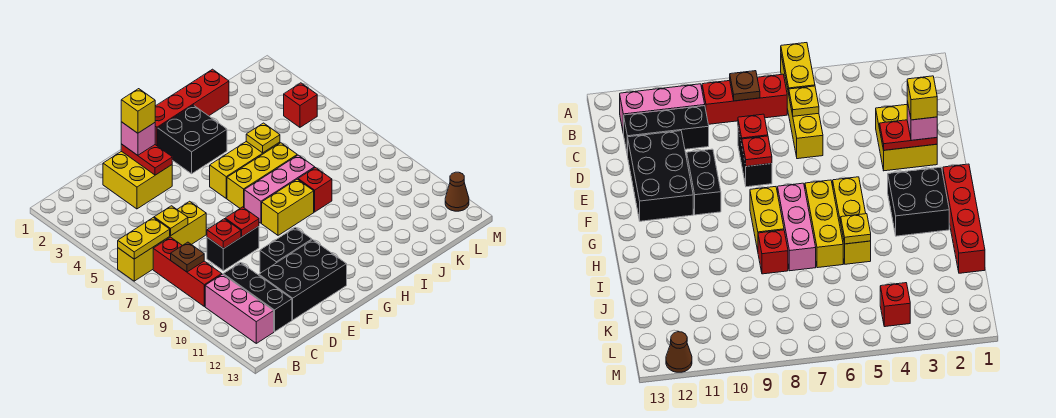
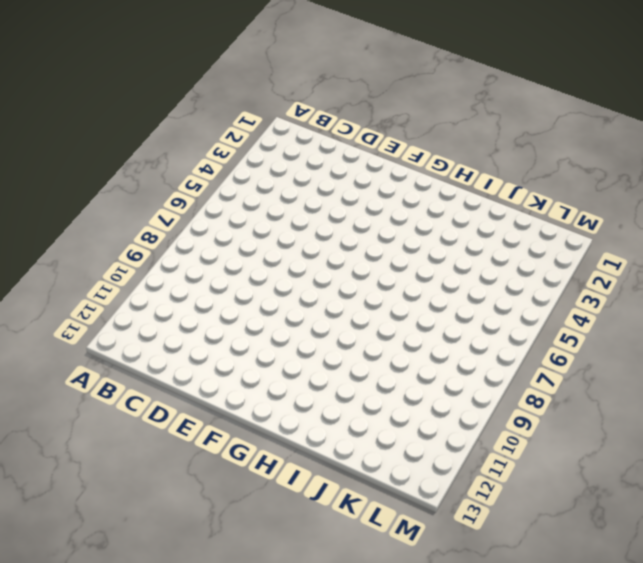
none -> yellow 1x4 brick [118,201,206,281]
none -> red 1x3 brick [153,237,222,306]
none -> pink 1x3 brick [205,274,274,343]

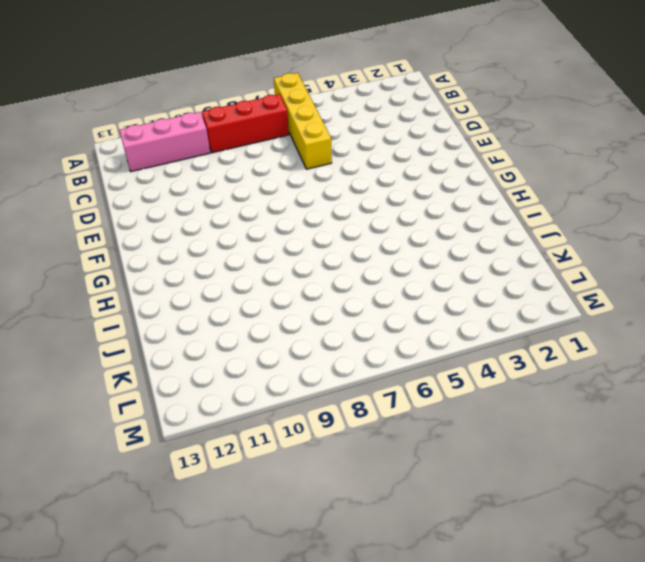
none -> black 1x3 brick [223,263,292,332]
none -> yellow 2x2 brick [103,151,172,209]
none -> black 1x2 brick [207,226,259,271]

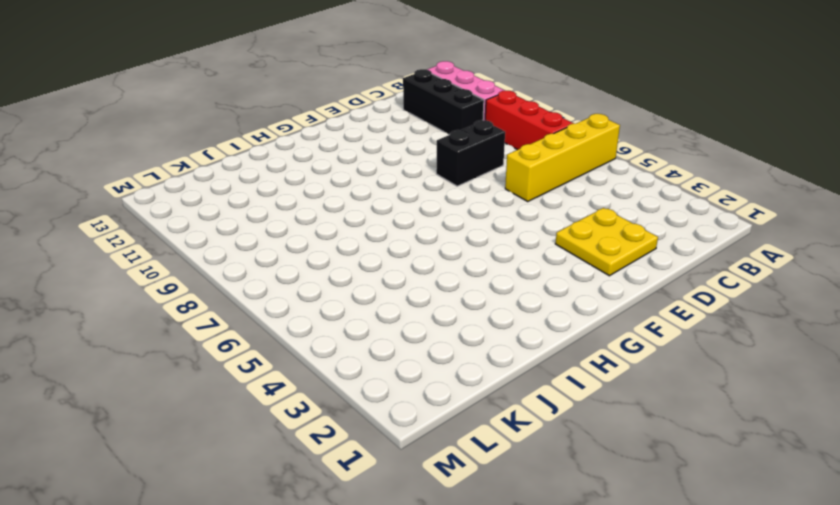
yellow 2x2 plate [555,208,658,276] -> yellow 2x2 brick [103,151,172,209]
none -> black 2x3 brick [259,240,347,320]
none -> black 1x2 brick [260,227,312,273]
none -> red 1x4 brick [155,69,229,146]

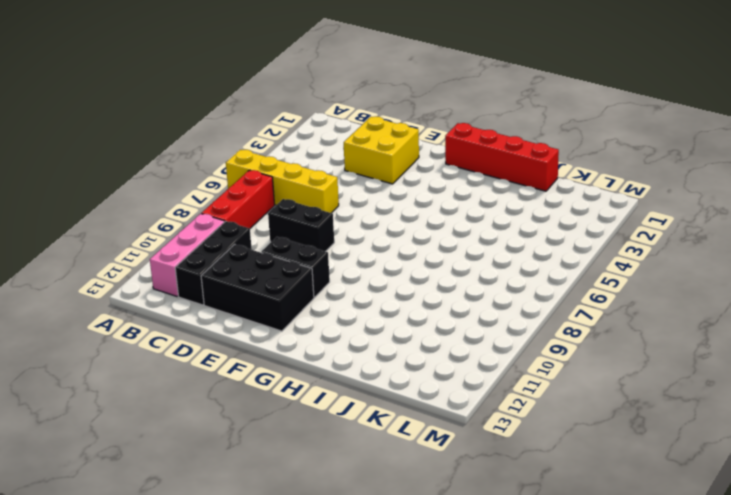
none -> black 2x2 brick [158,105,227,174]
none -> yellow 1x3 brick [210,142,280,198]
none -> yellow 1x3 brick [227,143,297,208]

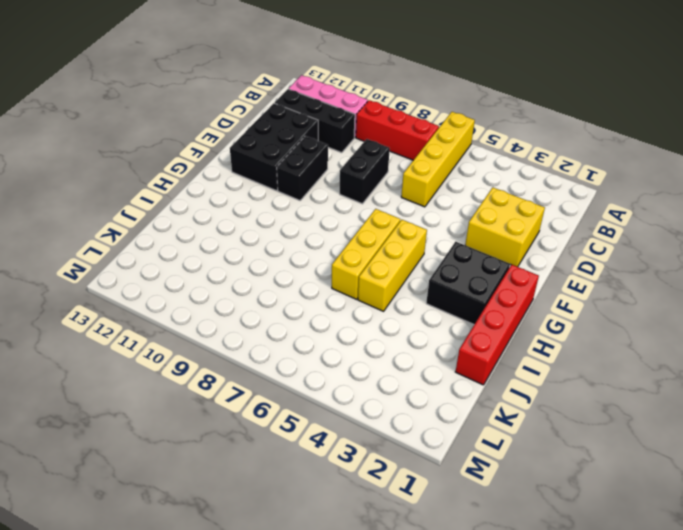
none -> pink 1x3 brick [244,155,315,223]
none -> yellow 1x2 brick [262,179,314,235]
none -> red 1x1 brick [298,168,332,212]

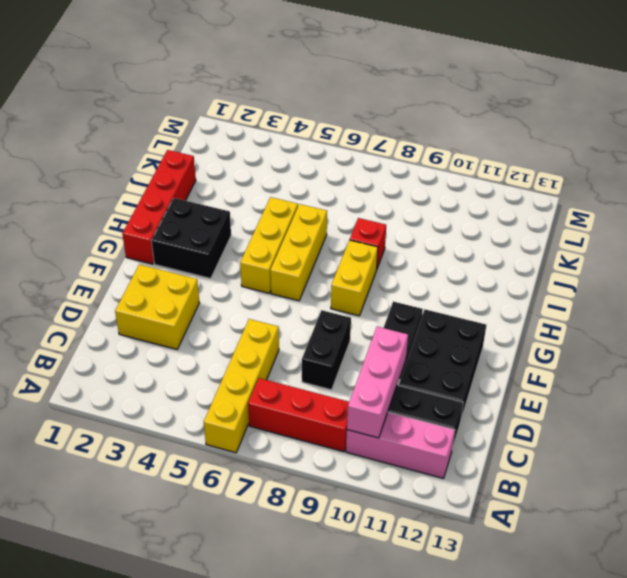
pink 1x3 brick [347,327,408,438] -> pink 1x3 brick moved to [244,155,315,223]
none -> red 1x1 brick [284,83,317,127]
none -> brown 1x1 cone [445,172,469,211]
none -> yellow 1x2 plate [118,218,170,259]

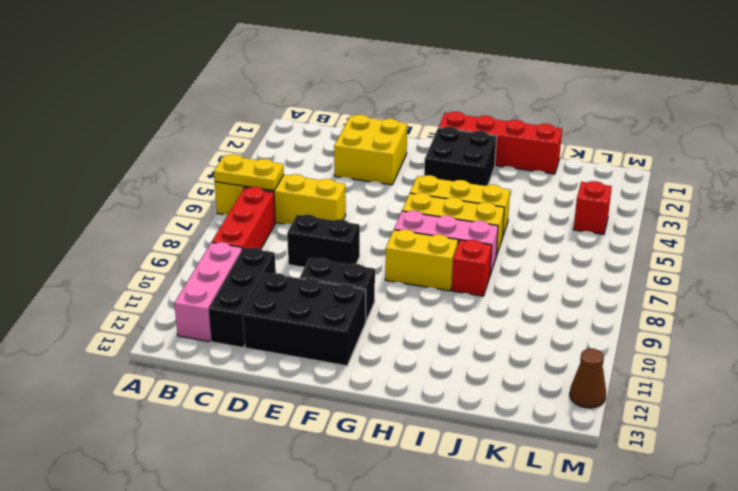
none -> brown 1x1 plate [171,242,204,272]
none -> yellow 1x1 plate [154,206,188,235]
none -> red 1x1 plate [207,219,241,249]

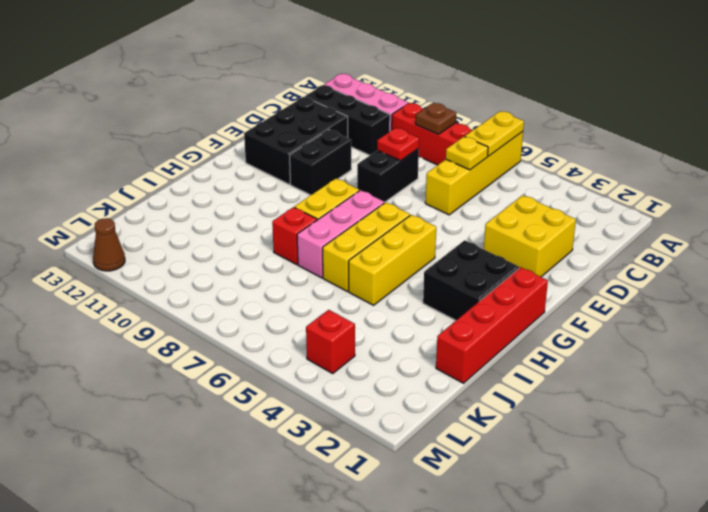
none -> red 1x2 plate [121,144,172,175]
none -> red 1x1 plate [225,207,259,237]
none -> yellow 1x1 plate [246,123,280,153]

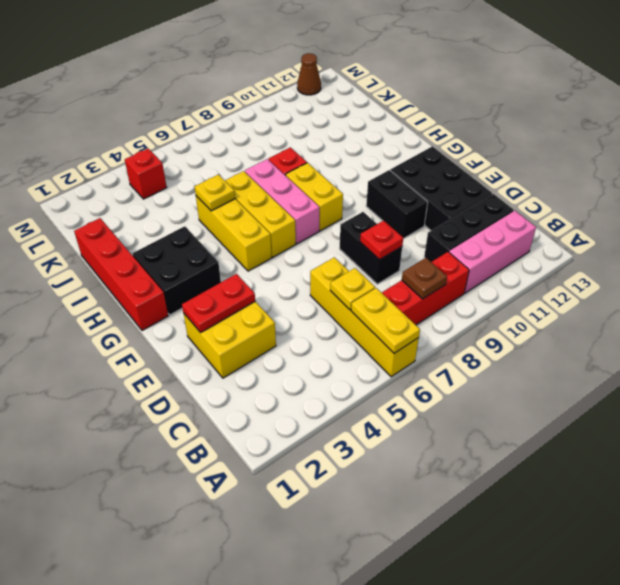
none -> red 1x1 plate [225,207,259,237]
none -> pink 1x1 brick [121,122,155,155]
none -> yellow 1x1 brick [121,89,155,133]

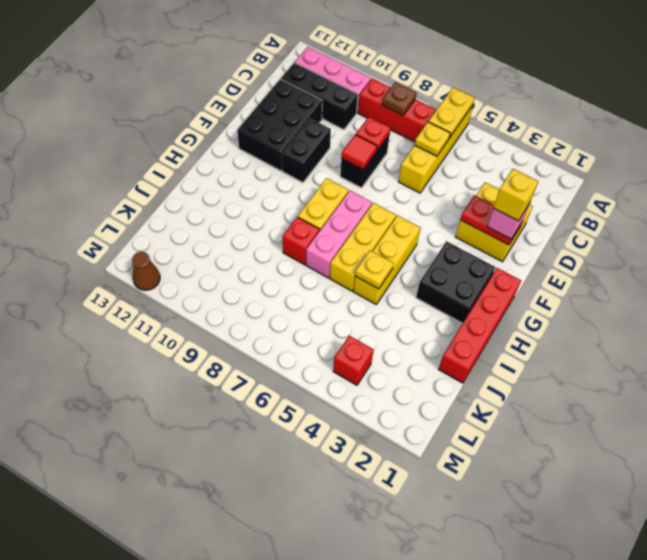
red 1x1 tile [341,135,377,169] -> red 1x1 plate [225,207,259,237]

